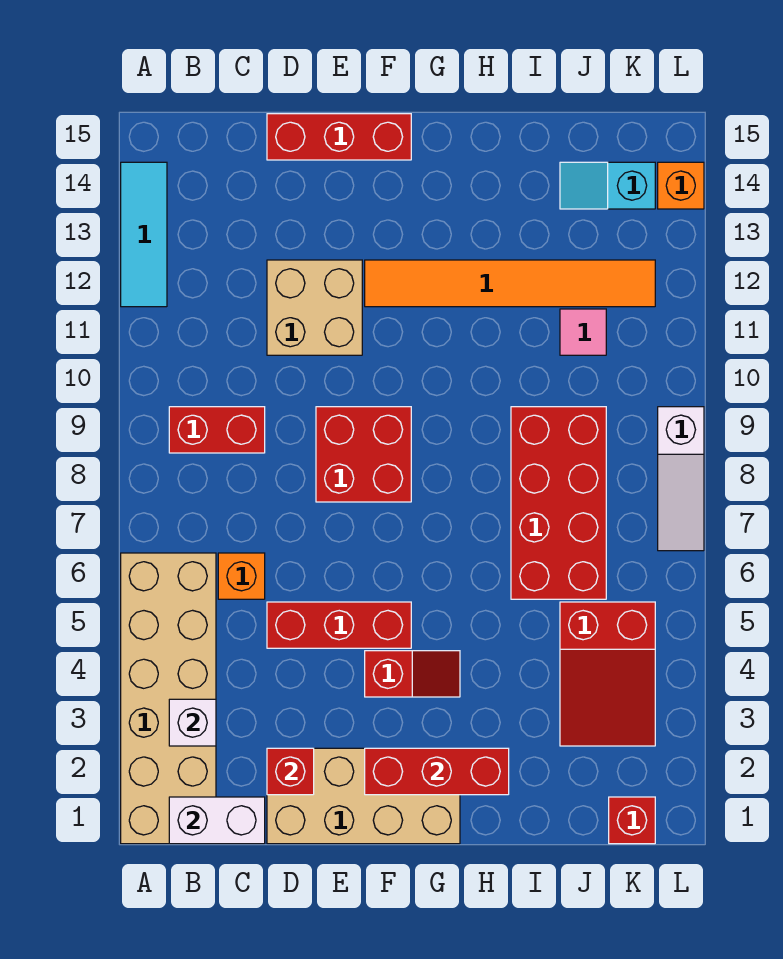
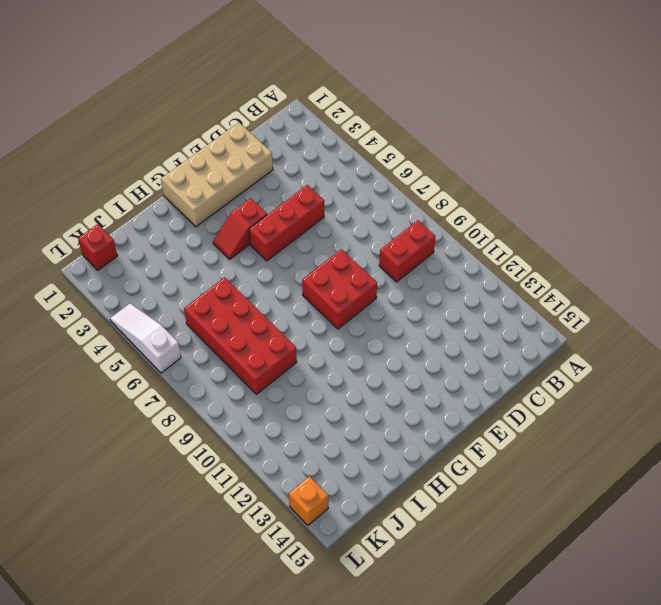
white 1x3 slope [110,303,181,373] -> white 1x3 slope moved to [658,407,704,551]
none -> tan 2x6 brick [121,553,216,844]
none -> cyan 1x3 tile [121,162,167,307]
none -> orange 1x1 brick [218,553,265,599]

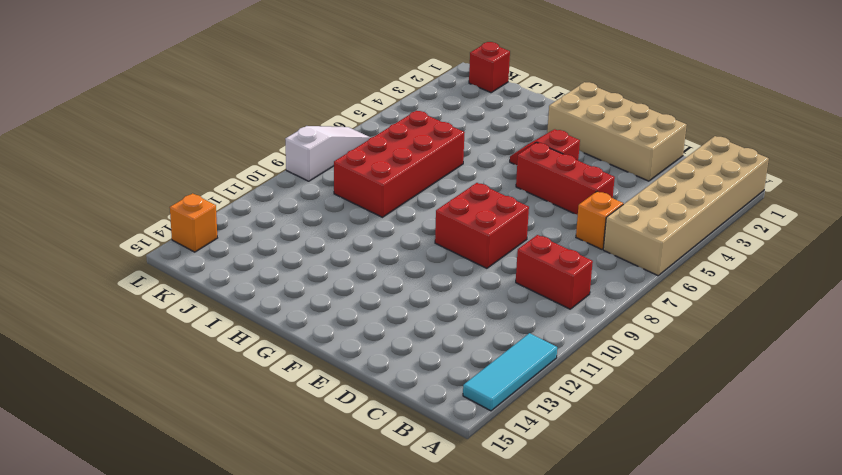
none -> tan 2x2 brick [267,260,362,355]
none -> red 1x3 brick [267,114,411,160]
none -> orange 1x6 tile [365,260,655,307]

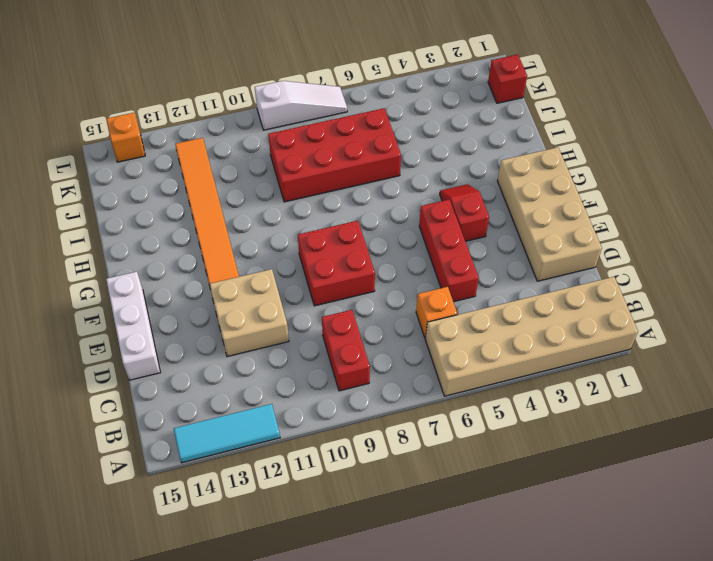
white 1x3 brick [106,272,160,380] -> red 1x3 brick [267,114,411,160]
none -> red 2x3 slope [560,602,655,746]
none -> pink 1x1 tile [560,309,606,355]
none -> cyan 1x2 slope [560,162,655,209]

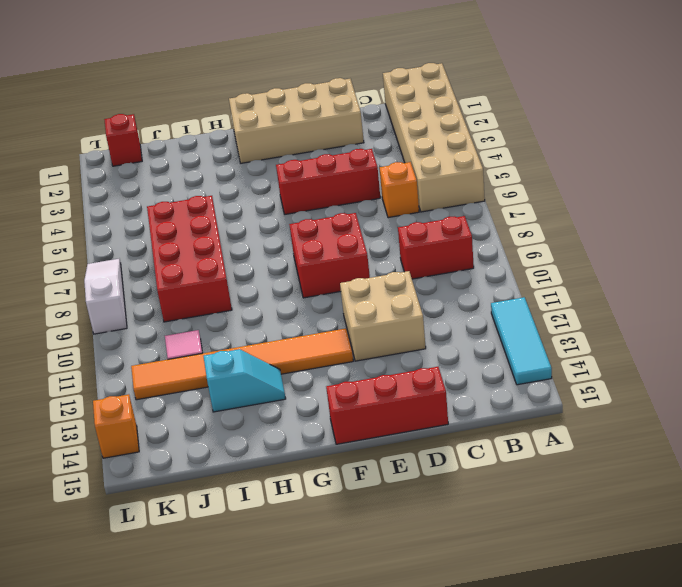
cyan 1x2 slope [204,349,286,412] -> cyan 1x2 slope moved to [560,162,655,209]
none -> red 1x2 slope [365,651,460,697]
none -> red 2x3 slope [560,602,655,746]
none -> white 1x2 brick [169,797,265,844]

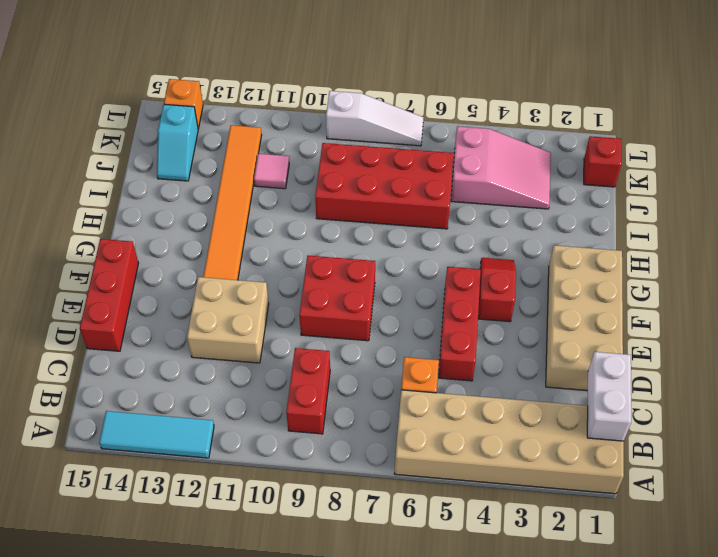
pink 2x3 slope [451,126,551,209] -> red 2x3 slope [560,602,655,746]
none -> white 1x1 brick [169,699,216,746]
none -> red 1x1 brick [267,748,314,795]
none -> red 1x3 brick [365,748,509,795]

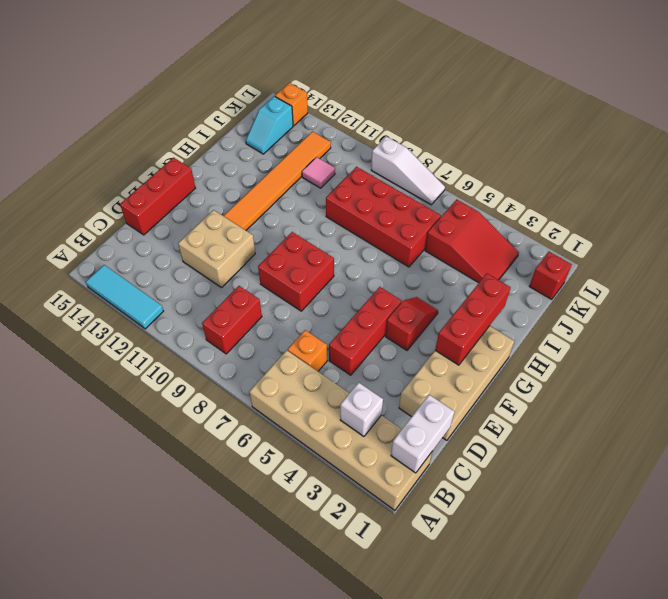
none -> red 1x1 brick [267,748,314,795]

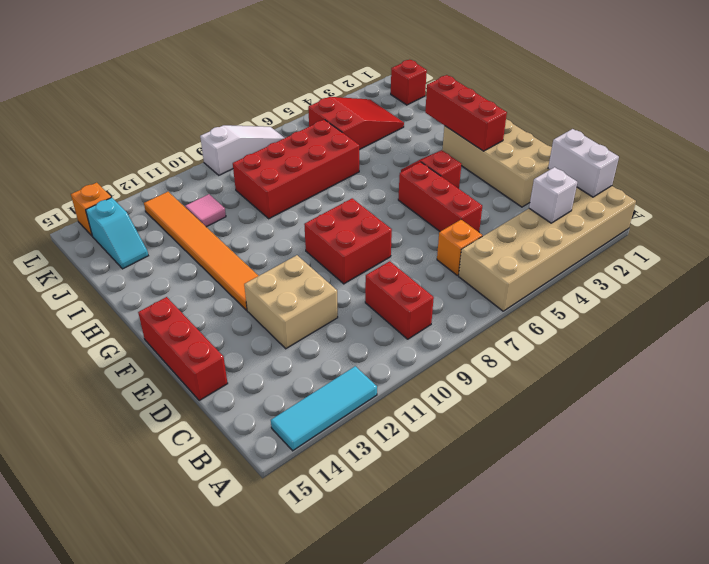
none -> red 1x1 brick [267,748,314,795]

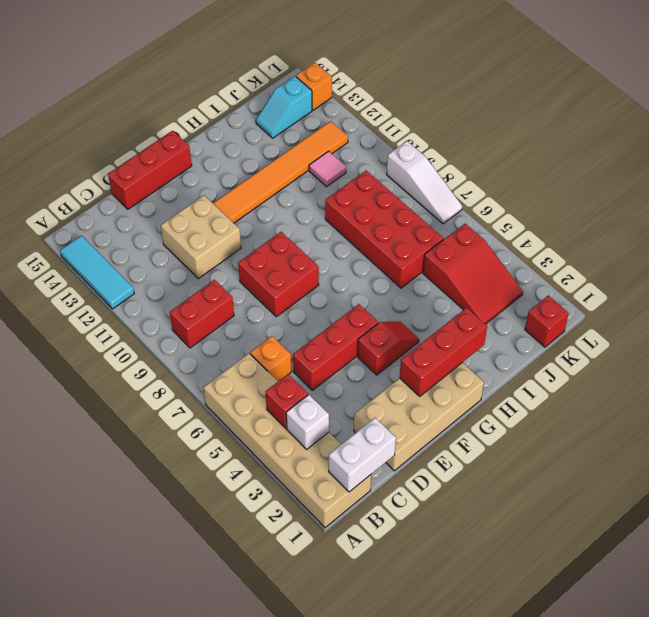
red 1x1 brick [265,374,308,428] -> red 1x1 brick moved to [267,748,314,795]

